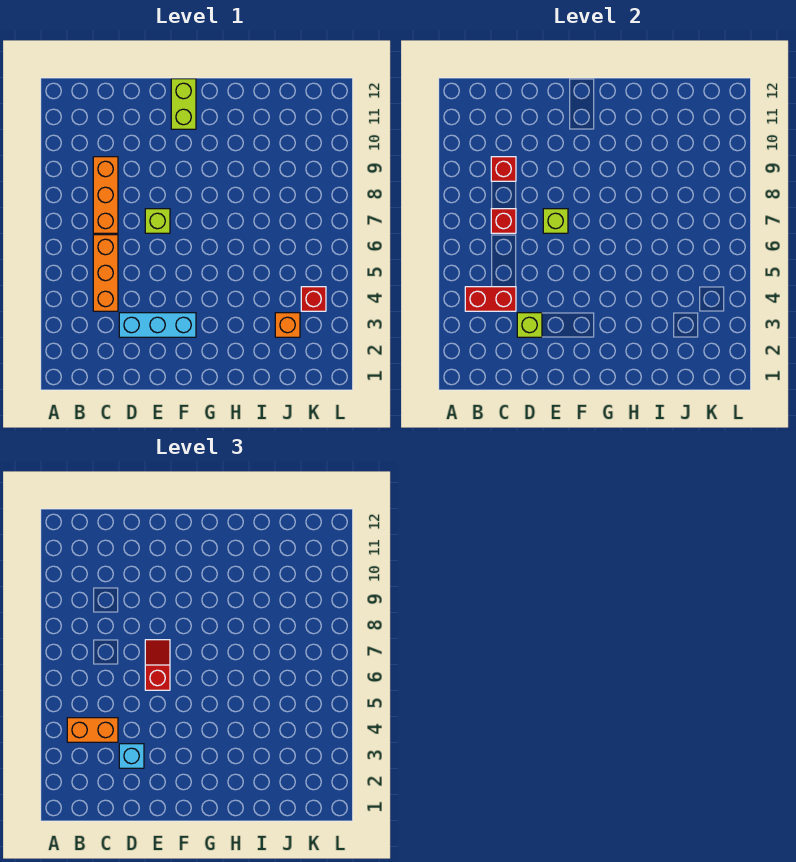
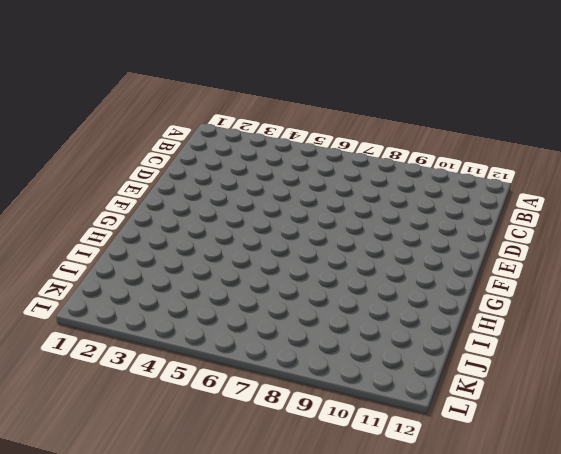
none -> orange 1x3 brick [93,235,118,311]
none -> orange 1x3 brick [93,157,118,233]
none -> cyan 1x3 brick [119,313,196,337]

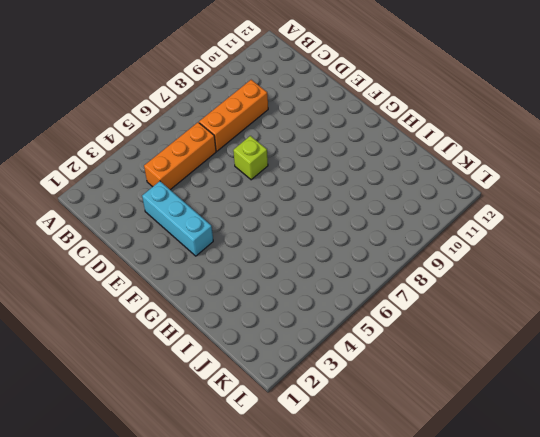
none -> lime 1x2 brick [171,79,196,129]
none -> orange 1x1 brick [275,313,300,337]
none -> red 1x1 brick [301,287,326,311]

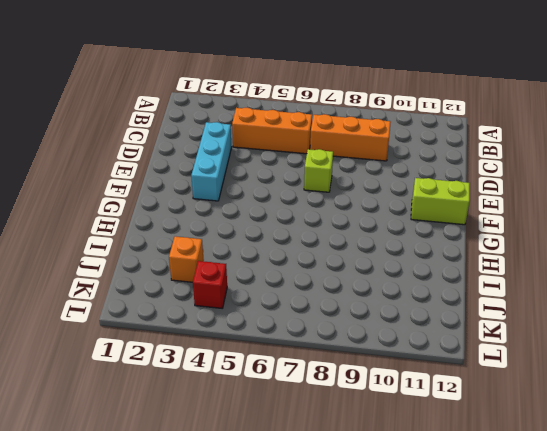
none -> red 1x2 brick [465,287,516,311]
none -> red 1x1 brick [491,209,516,233]
none -> red 1x1 brick [491,157,516,181]

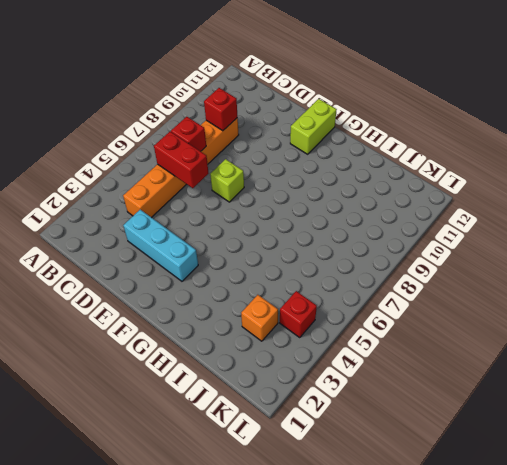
red 1x2 brick [154,132,209,188] -> red 1x2 brick moved to [465,287,516,311]
none -> lime 1x1 brick [517,313,542,337]
none -> lime 1x1 brick [543,209,568,233]
none -> orange 1x2 brick [67,718,118,742]

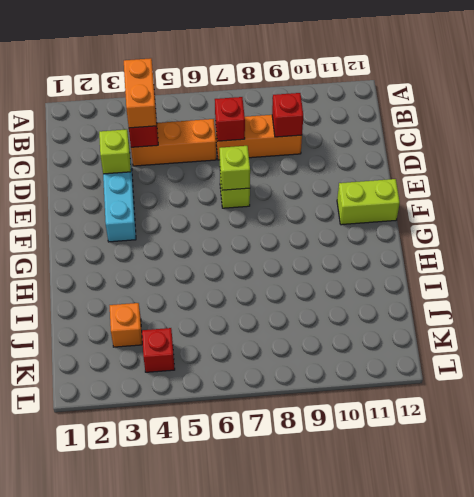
none -> cyan 1x1 brick [119,744,144,768]
none -> red 1x2 slope [145,640,170,690]

